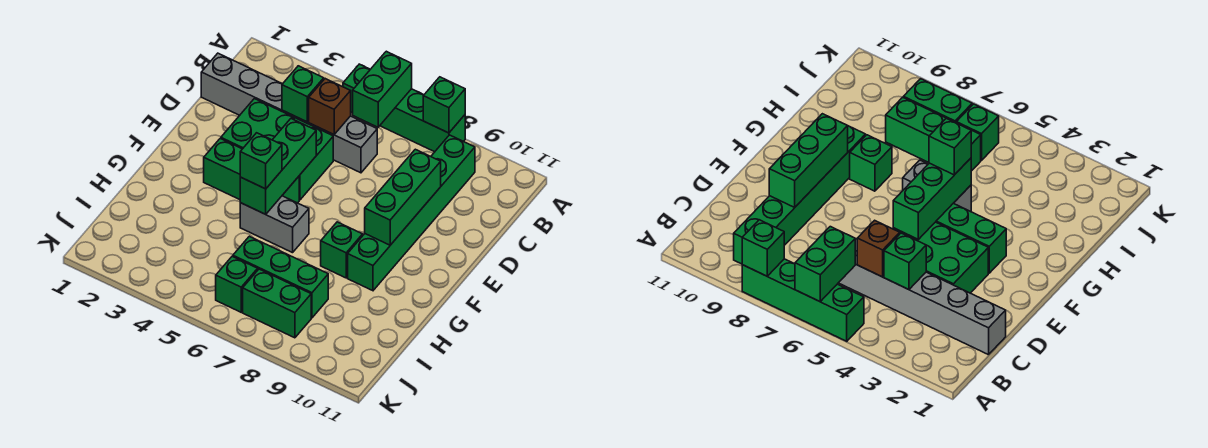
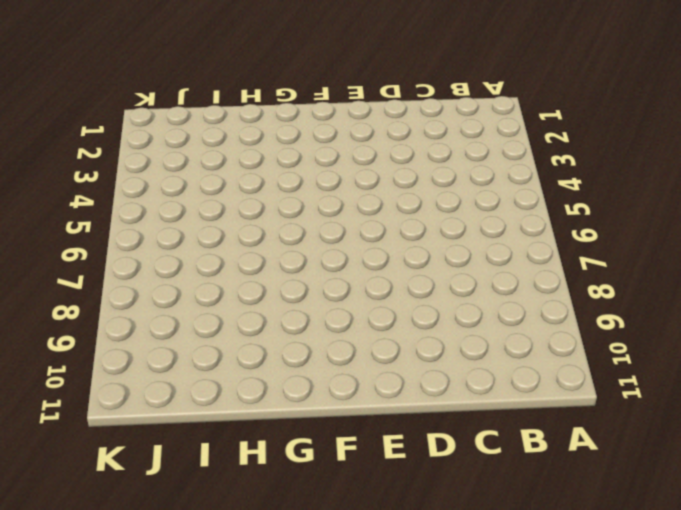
none -> green 1x4 brick [343,64,465,152]
none -> green 1x6 brick [348,135,475,291]
none -> grey 1x6 brick [201,53,377,173]

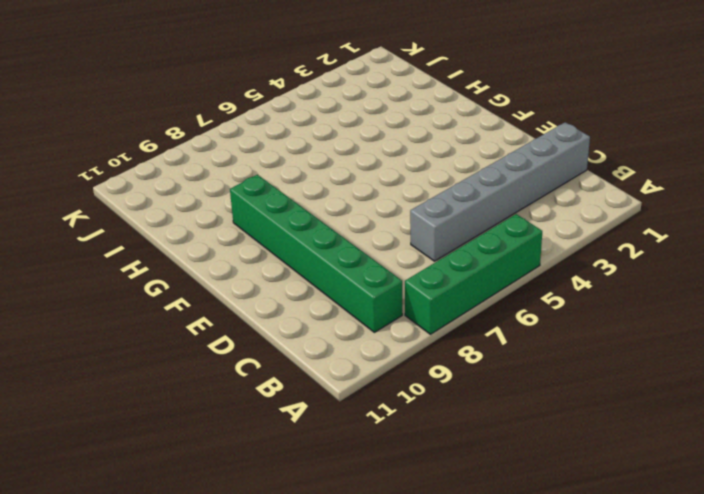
none -> green 2x3 brick [221,99,333,200]
none -> green 1x3 brick [204,139,299,203]
none -> grey 1x2 brick [240,196,309,253]

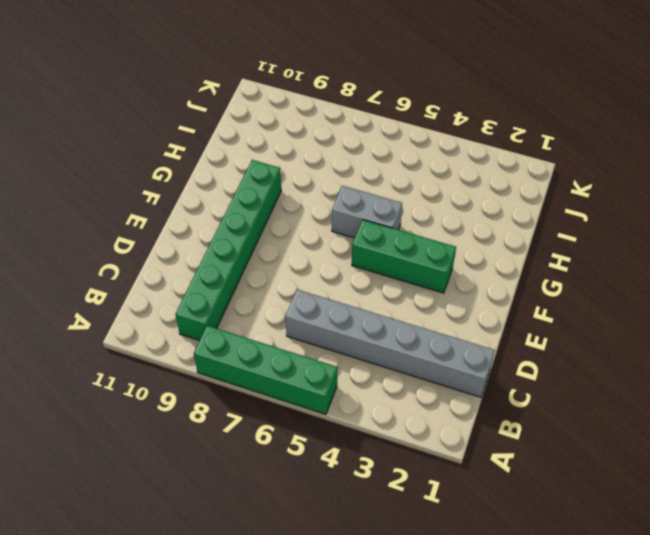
none -> green 2x3 brick [221,99,333,200]
none -> green 1x1 brick [321,222,363,278]
none -> green 1x3 brick [233,236,328,318]

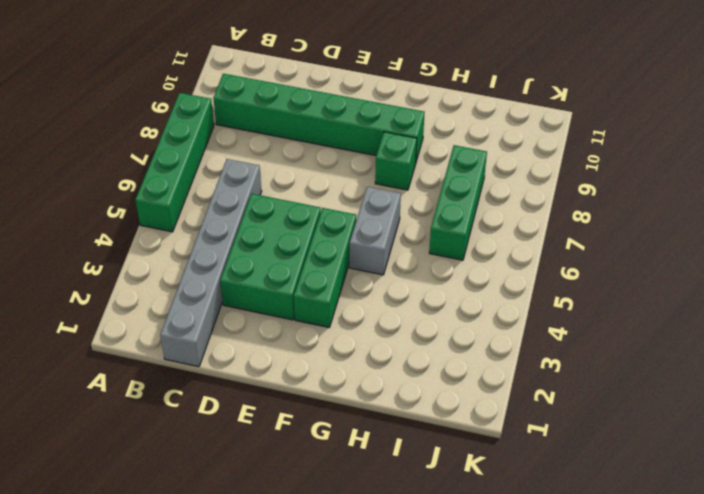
none -> green 1x1 brick [216,256,258,312]
none -> green 1x2 brick [243,269,311,338]
none -> green 1x2 brick [353,51,412,127]

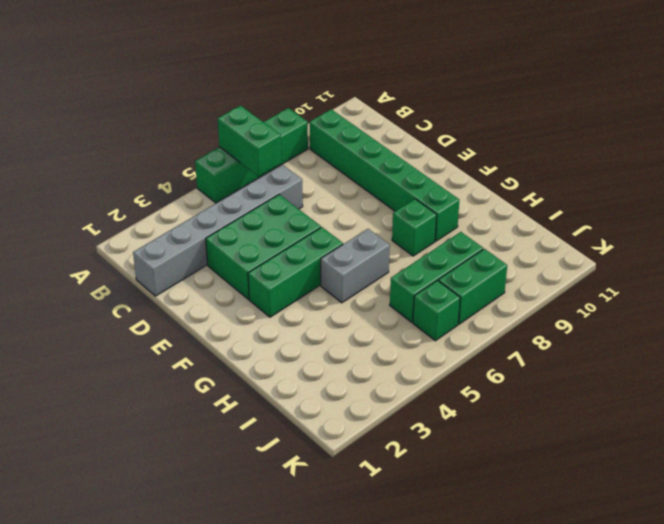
none -> green 1x1 brick [423,77,465,133]
none -> green 1x1 brick [282,66,324,122]
none -> brown 1x1 brick [309,79,351,135]

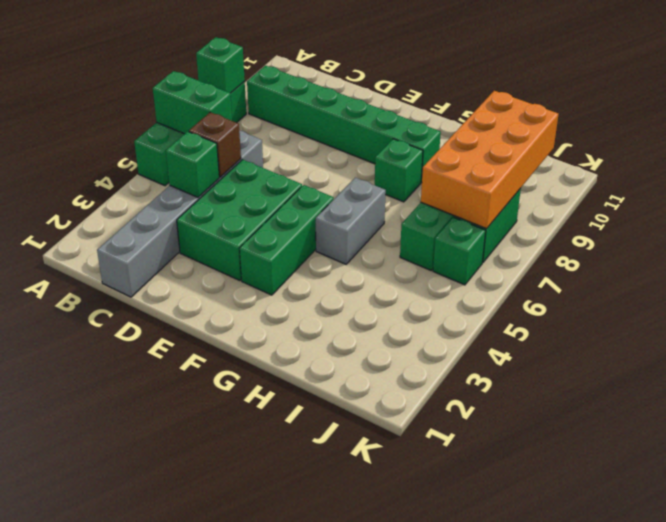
orange 2x4 brick [421,91,559,229] -> none
none -> green 1x3 brick [365,149,441,245]
none -> green 1x3 brick [240,119,316,214]
none -> green 1x1 brick [240,133,282,189]

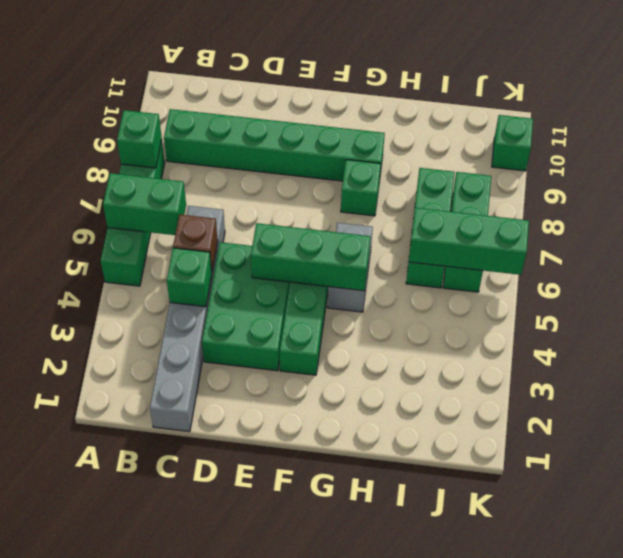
green 1x3 brick [409,208,529,275] -> green 1x3 brick moved to [365,149,441,245]
green 1x1 brick [492,115,533,171] -> green 1x1 brick moved to [240,133,282,189]

